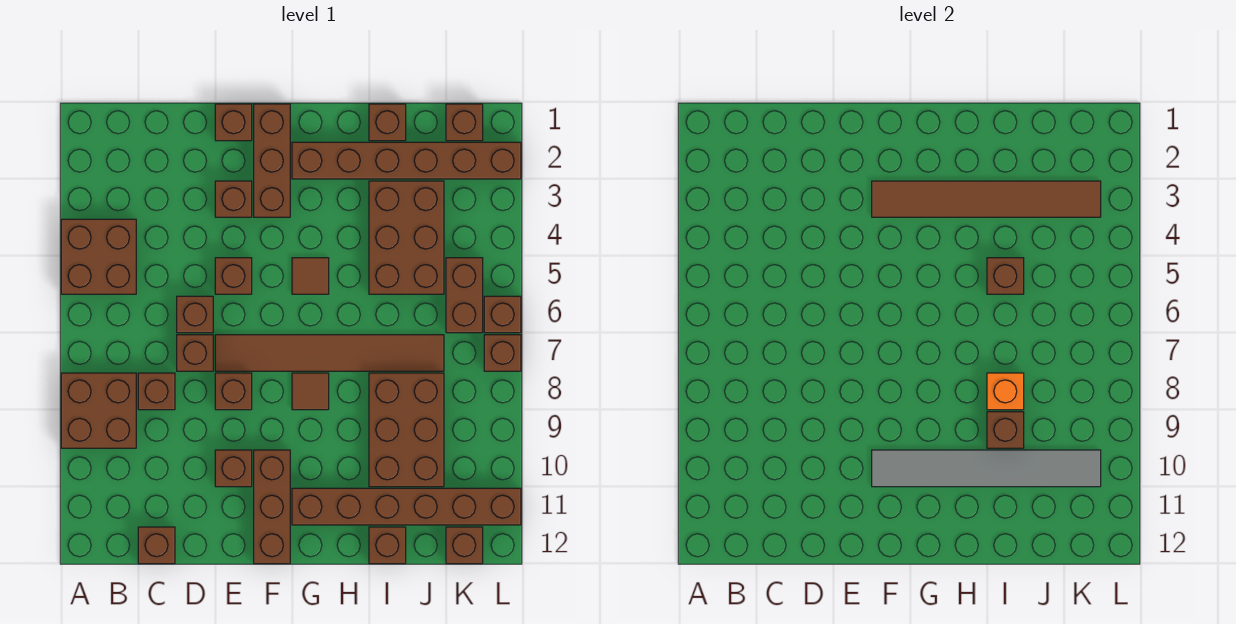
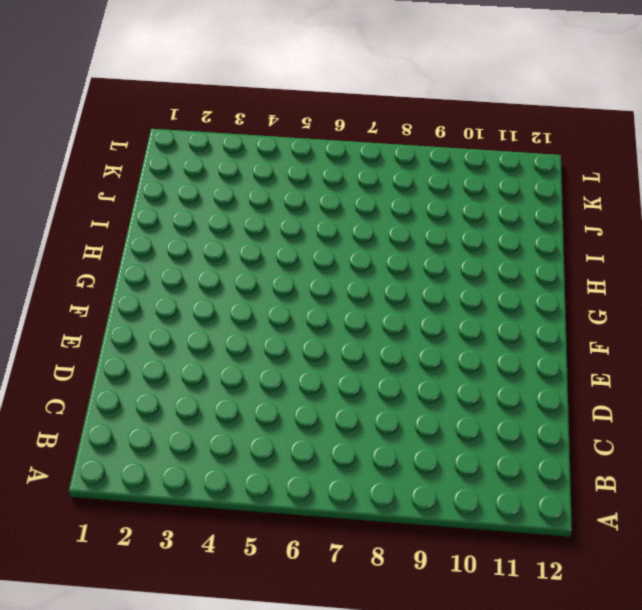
none -> brown 2x2 brick [61,219,136,294]
none -> brown 2x2 brick [61,373,136,448]
none -> brown 1x1 brick [138,373,175,410]
none -> brown 1x1 brick [138,527,175,564]

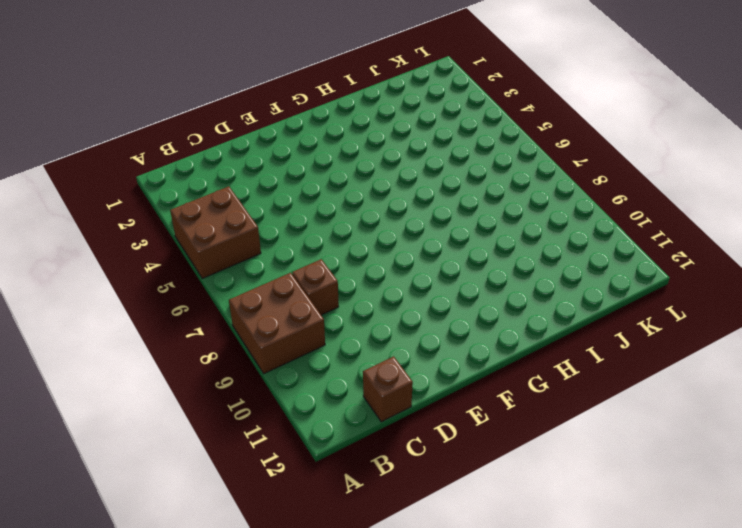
none -> brown 1x1 brick [177,296,213,333]
none -> brown 1x1 brick [177,335,213,371]
none -> brown 1x1 brick [215,104,252,141]
none -> brown 1x1 brick [215,181,252,217]

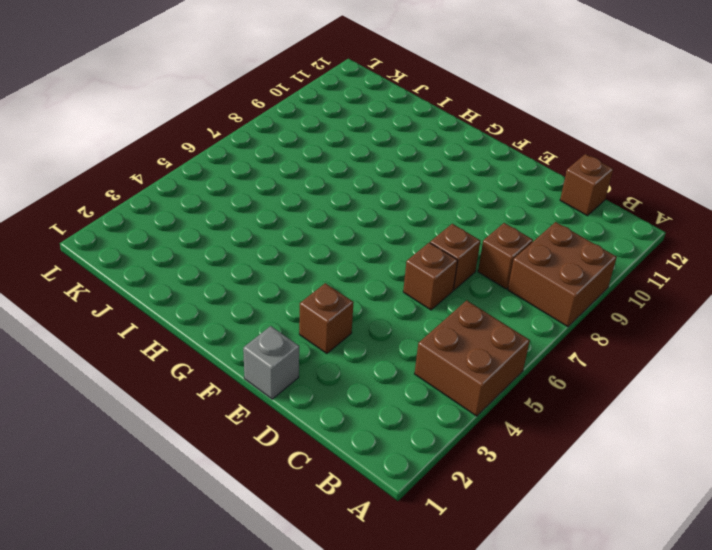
grey 1x1 brick [243,326,299,399] -> brown 1x1 brick [215,104,252,141]
none -> brown 1x1 brick [215,258,252,294]
none -> brown 1x6 tile [215,335,444,371]
none -> brown 1x1 brick [215,373,252,410]
none -> brown 1x1 brick [215,450,252,487]

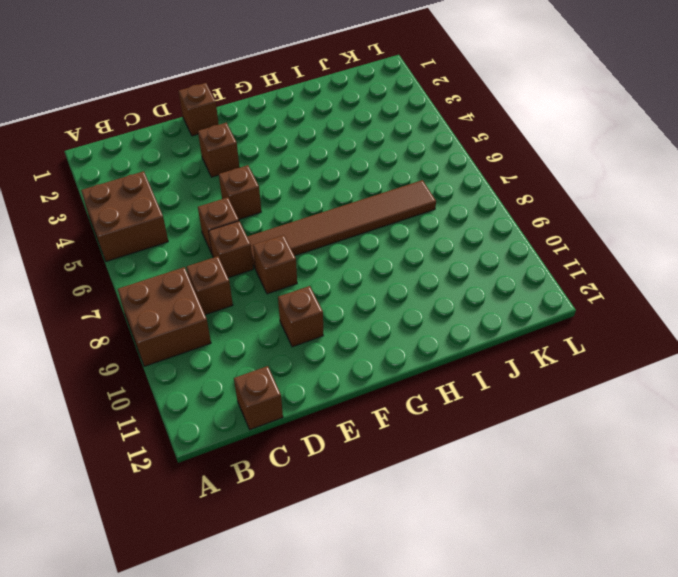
none -> brown 1x3 brick [254,104,290,217]
none -> brown 1x3 brick [254,450,290,564]
none -> brown 1x6 brick [292,142,521,179]
none -> brown 1x1 tile [292,258,329,294]

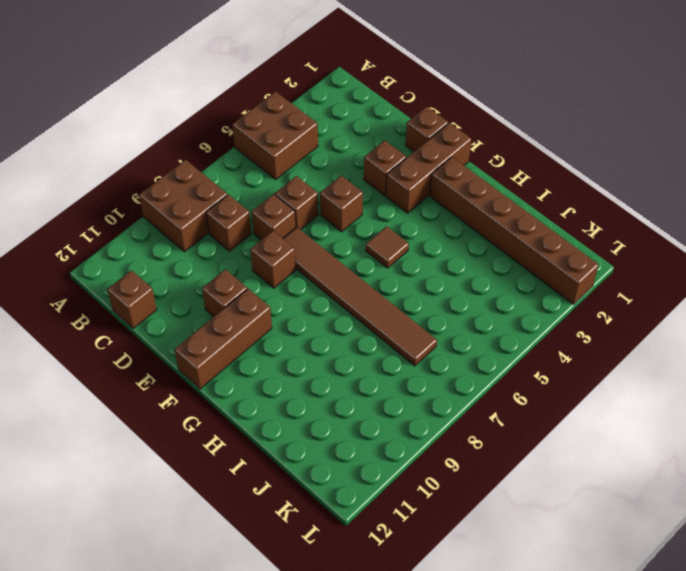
none -> brown 1x1 tile [292,373,329,410]
none -> brown 1x6 brick [292,488,521,525]
none -> brown 1x1 brick [369,104,406,141]
none -> brown 2x3 brick [369,181,444,294]

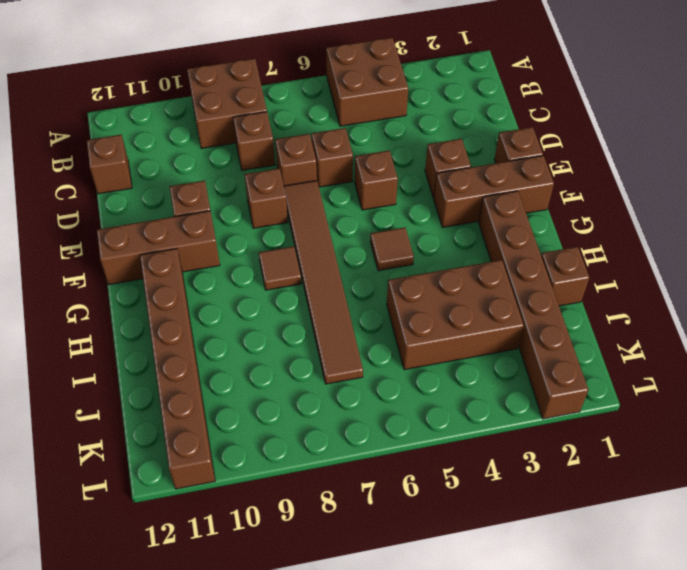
none -> brown 2x3 brick [369,373,444,487]
none -> brown 1x1 brick [369,527,406,564]
none -> brown 1x1 brick [446,104,483,141]
none -> brown 1x2 brick [446,258,483,333]

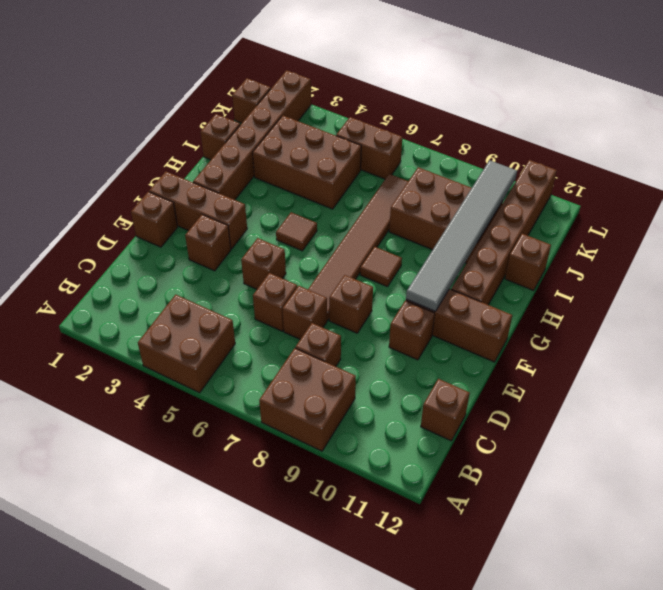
none -> brown 1x1 brick [446,527,483,564]
none -> brown 1x1 brick [484,296,521,333]
none -> brown 1x1 brick [484,335,521,371]
none -> brown 1x6 tile [872,181,1101,217]

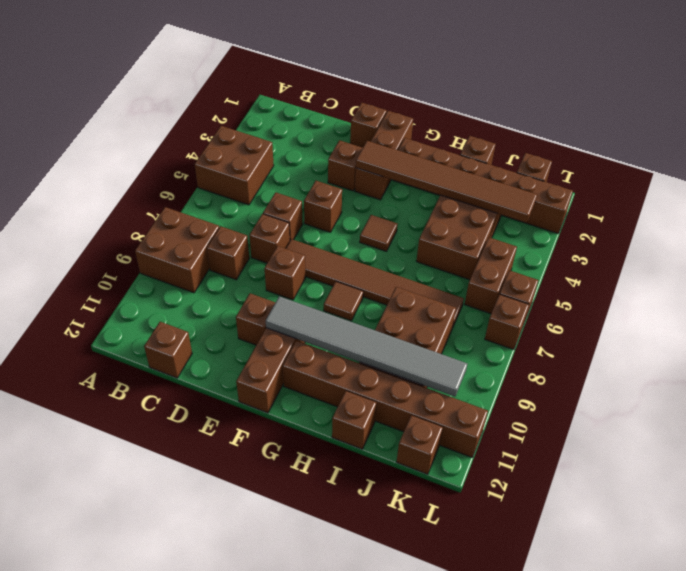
none -> brown 1x1 brick [987,258,1024,294]
none -> orange 1x1 brick [987,373,1024,410]
none -> brown 1x1 brick [987,412,1024,448]

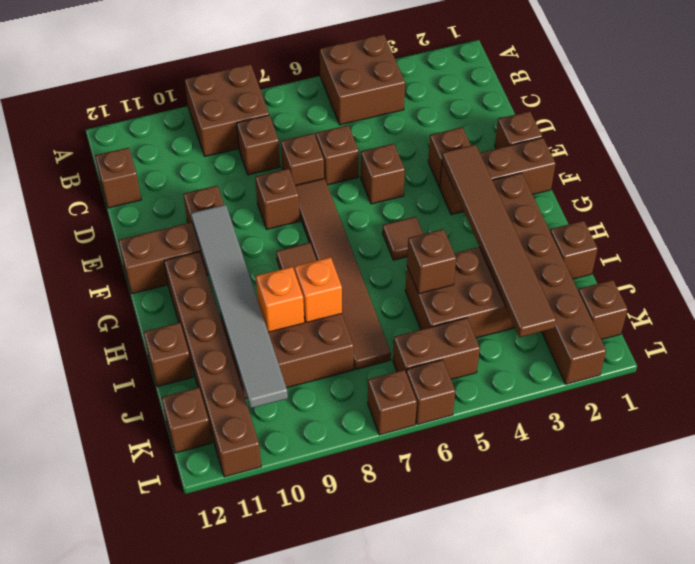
orange 1x1 brick [256,267,304,332] -> brown 1x1 brick [987,412,1024,448]

